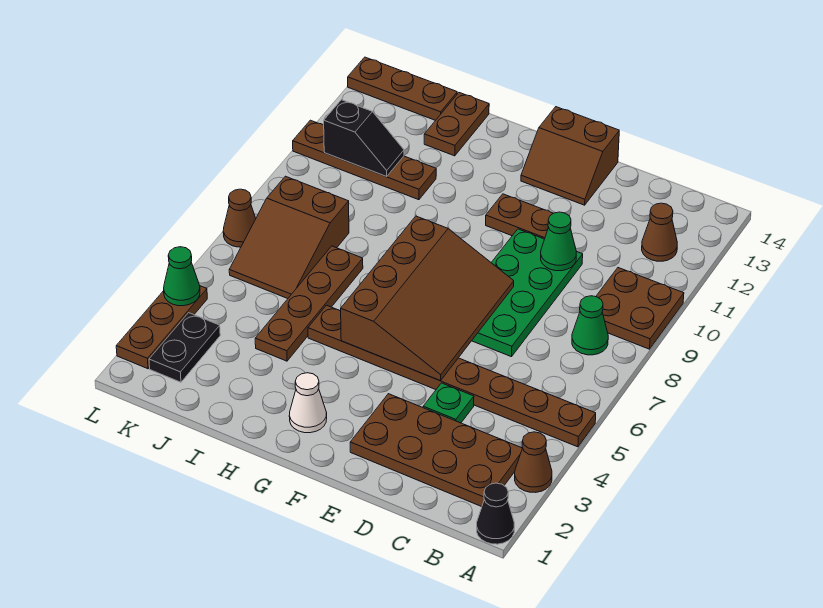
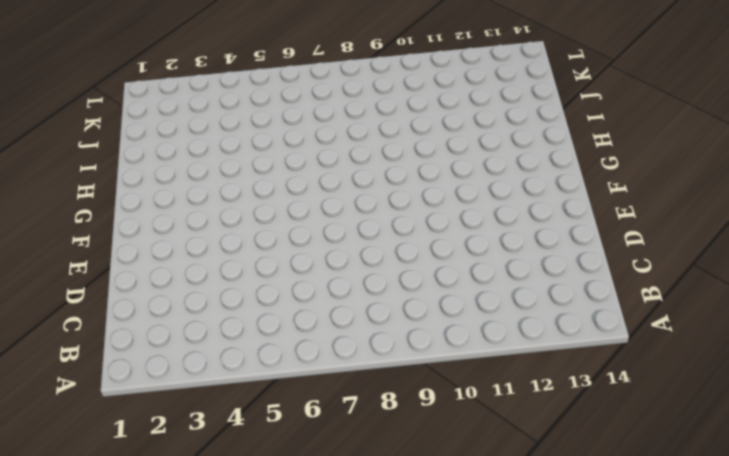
none -> black 1x1 cone [477,483,514,544]
none -> brown 1x1 cone [515,432,552,492]
none -> brown 1x8 plate [308,305,596,447]

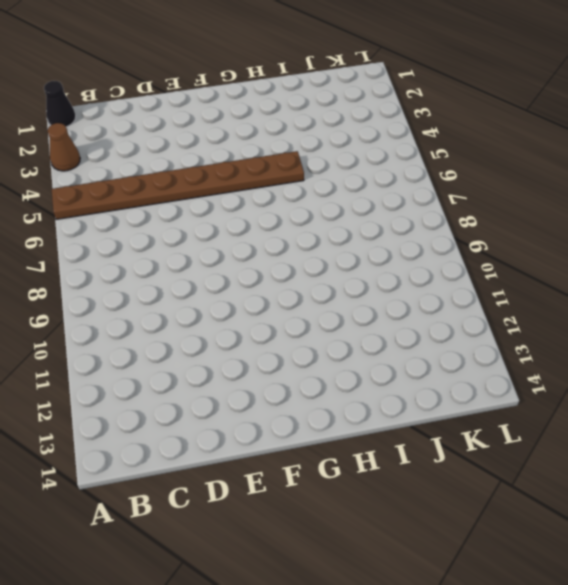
none -> brown 2x2 plate [596,268,684,349]
none -> brown 2x4 plate [350,394,522,507]
none -> green 1x1 cone [572,296,608,355]

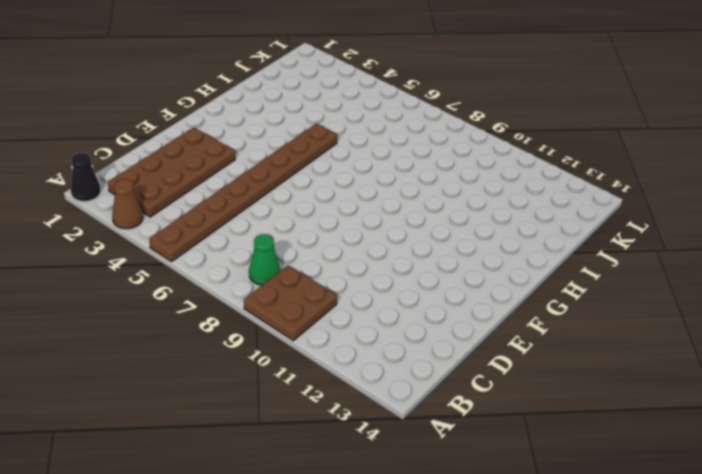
none -> brown 1x1 cone [642,203,677,261]
none -> green 1x1 plate [423,383,474,423]
none -> green 2x4 plate [472,229,583,357]

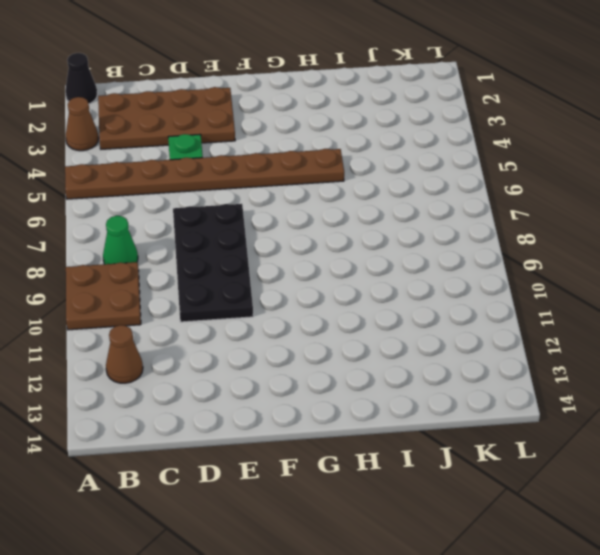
black 2x4 plate [173,204,253,322] -> green 2x4 plate [472,229,583,357]
none -> brown 1x2 plate [486,194,553,239]
none -> brown 2x2 slope [521,107,619,205]
none -> white 1x1 cone [289,373,327,433]

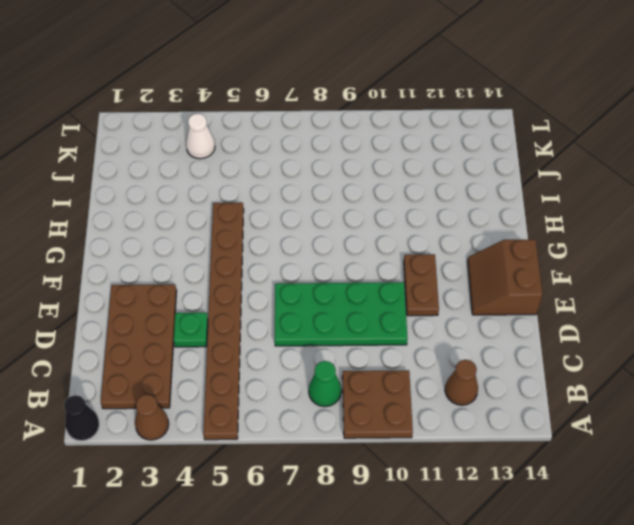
white 1x1 cone [186,113,215,159] -> white 1x1 cone moved to [289,373,327,433]
none -> brown 1x4 plate [255,246,363,361]
none -> brown 1x4 plate [293,120,436,200]
none -> brown 1x2 plate [424,93,489,156]

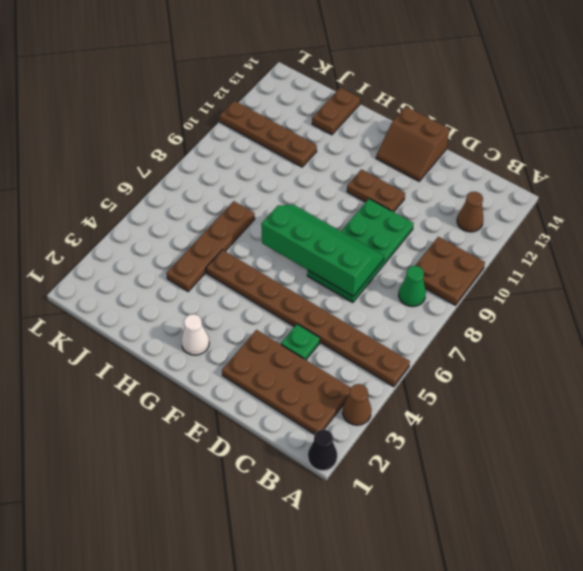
green 2x4 slope [261,205,384,296] -> brown 3x4 slope [341,216,514,381]
none -> brown 2x3 slope [229,176,349,299]
none -> brown 1x3 plate [348,57,457,120]
none -> black 1x2 plate [149,313,220,382]

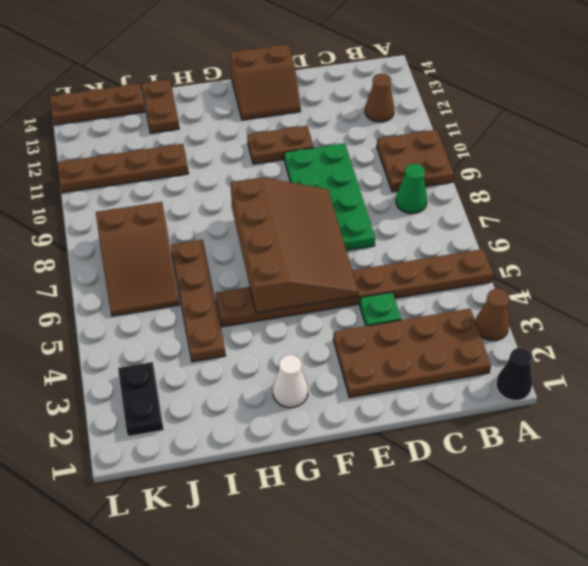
none -> brown 1x3 plate [116,286,207,369]
none -> brown 1x1 cone [223,189,256,247]
none -> green 1x1 cone [541,212,576,271]

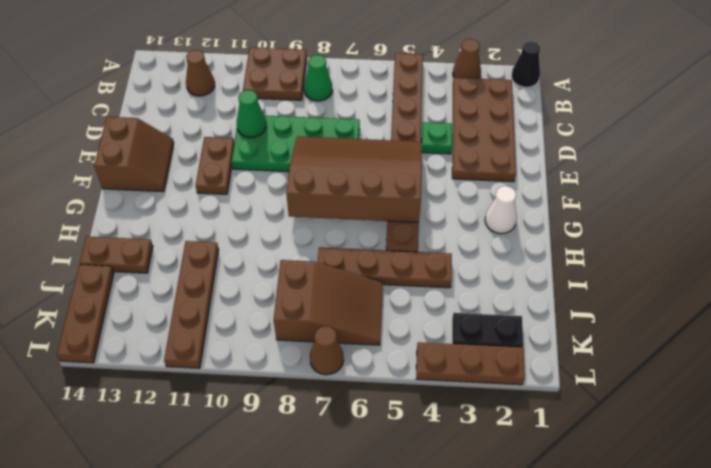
none -> black 1x2 slope [324,100,404,177]
none -> green 1x1 cone [164,247,200,306]

